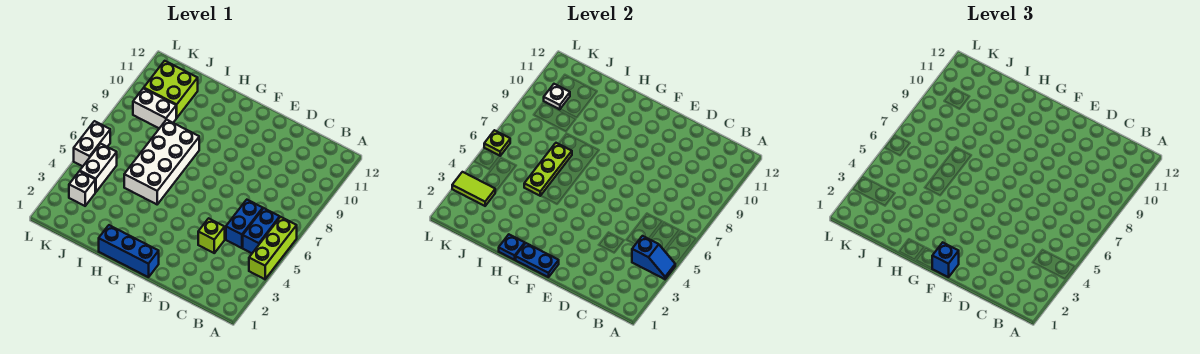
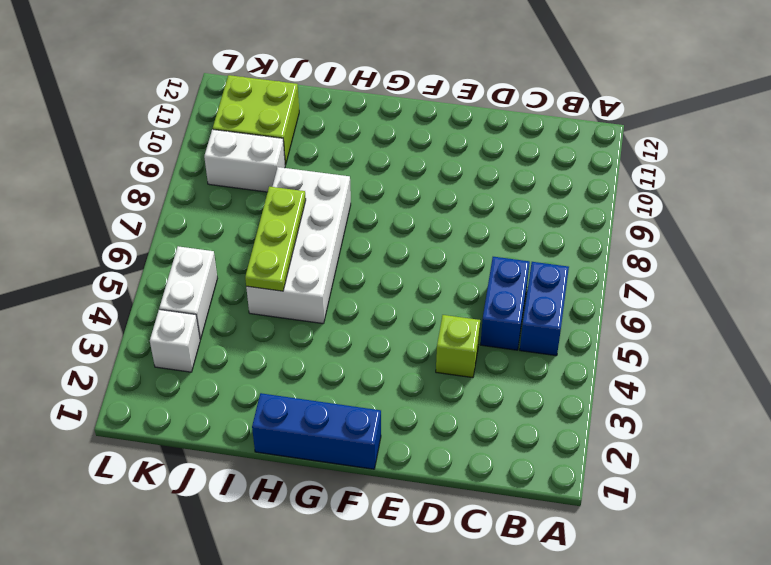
none -> lime 1x3 brick [249,217,297,279]
none -> white 1x2 brick [74,121,110,166]
none -> blue 1x2 slope [632,236,675,279]

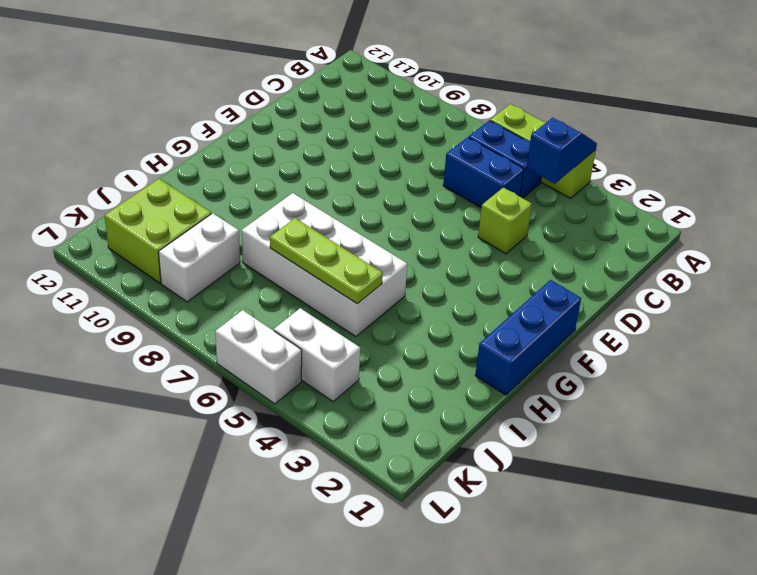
none -> white 1x1 brick [69,171,95,206]
none -> blue 1x2 plate [516,243,559,277]
none -> blue 1x1 plate [499,235,525,260]

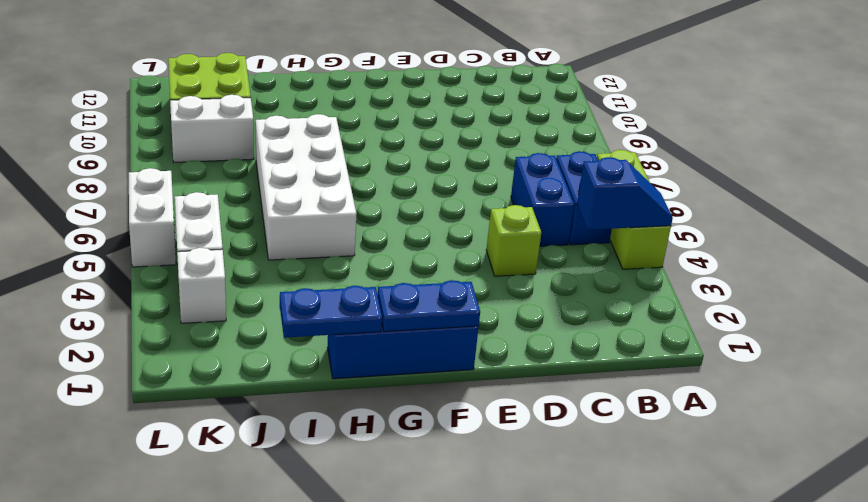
blue 1x2 plate [280,286,382,338] -> blue 1x1 plate [499,235,525,260]
none -> lime 1x3 plate [524,143,572,196]
none -> lime 1x2 tile [452,172,495,206]
none -> white 1x1 plate [544,84,570,109]

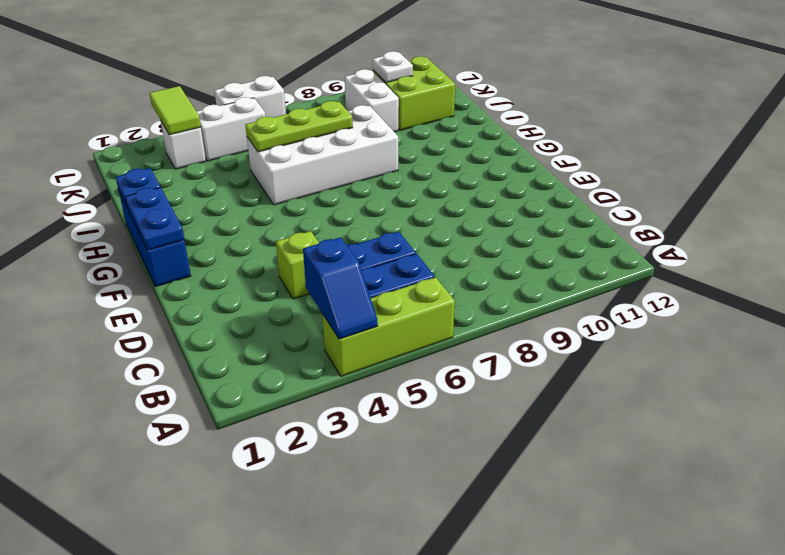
none -> lime 1x1 plate [484,130,510,156]
none -> blue 1x1 brick [932,243,959,277]

